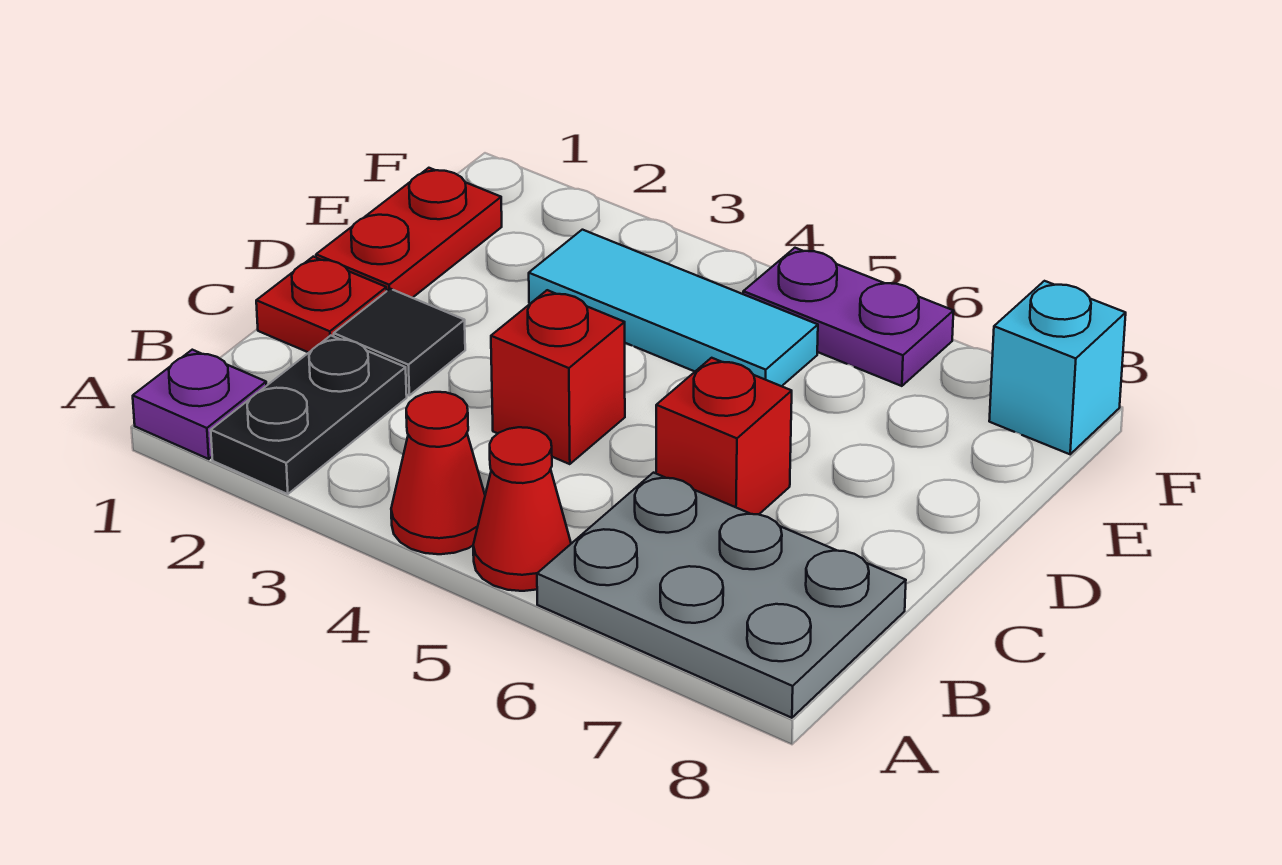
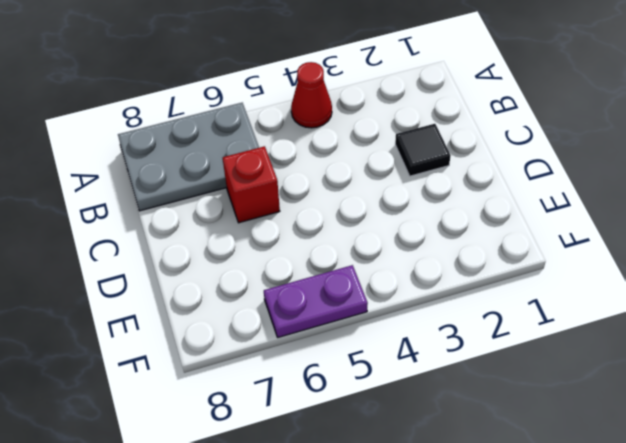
none -> purple 1x1 plate [133,350,266,459]
none -> black 1x2 plate [211,336,407,494]
none -> red 1x1 cone [473,427,571,591]

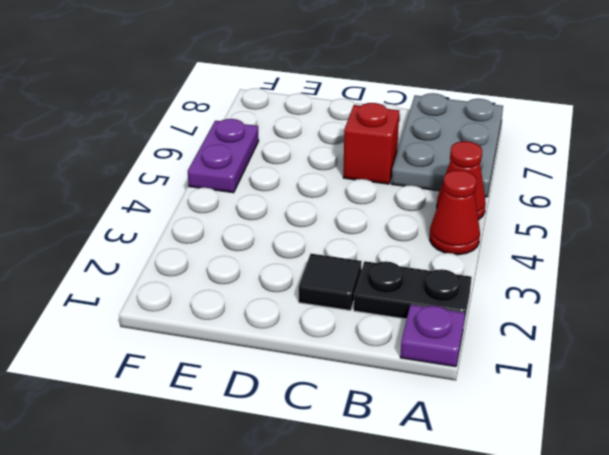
none -> red 1x1 plate [256,257,387,353]
none -> red 1x1 brick [491,290,625,464]
none -> red 1x2 plate [316,168,502,298]

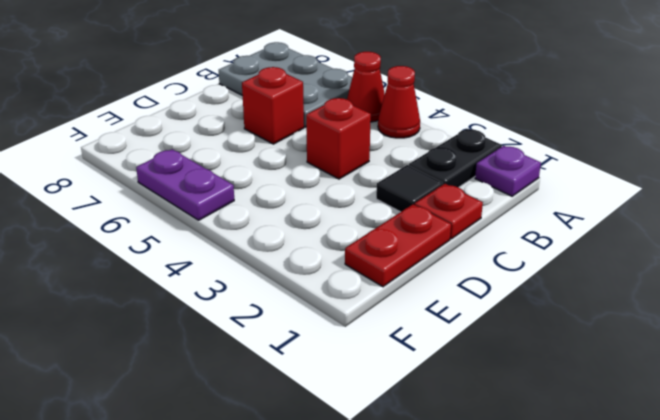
none -> cyan 1x3 tile [529,230,818,386]
none -> cyan 1x1 brick [989,281,1126,454]

